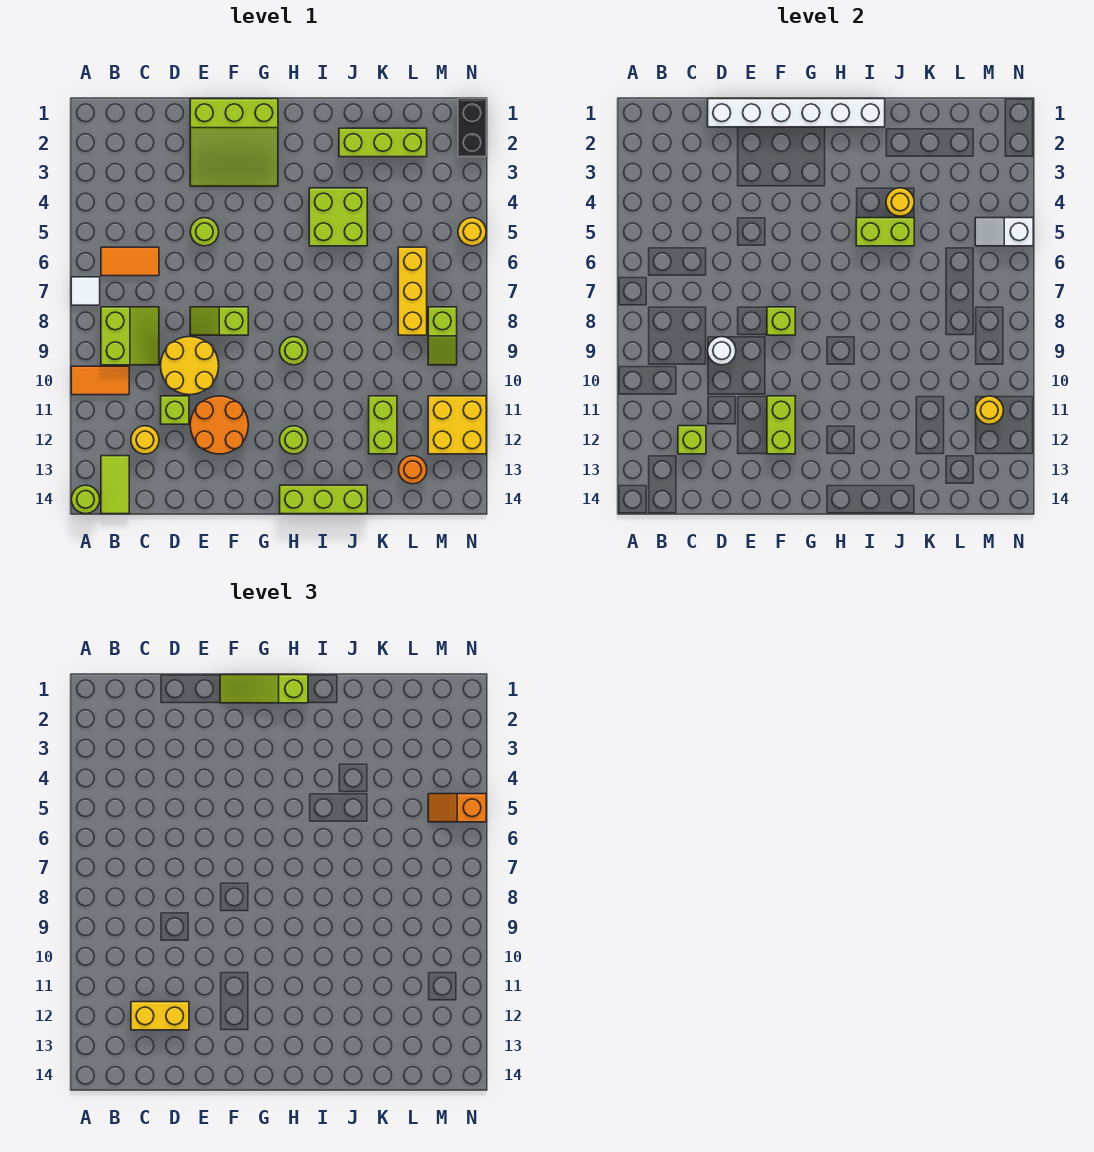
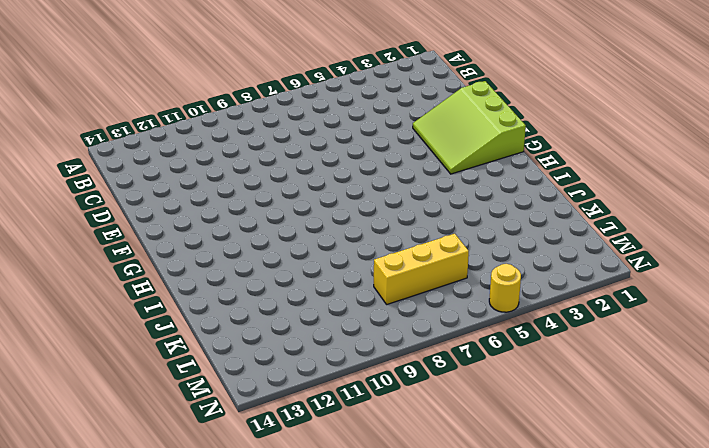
none -> white 1x1 tile [71,277,100,305]
none -> orange 1x2 tile [71,366,129,395]
none -> lime 1x1 round brick [71,485,100,514]
none -> orange 1x2 tile [101,247,159,276]

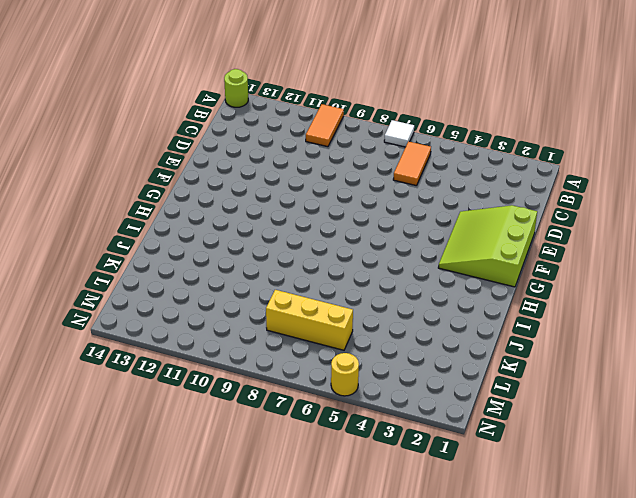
none -> lime 2x2 slope [101,307,159,365]
none -> lime 1x2 tile [101,456,129,514]
none -> yellow 1x1 round brick [131,426,159,454]
none -> yellow 2x2 round brick [161,337,219,395]

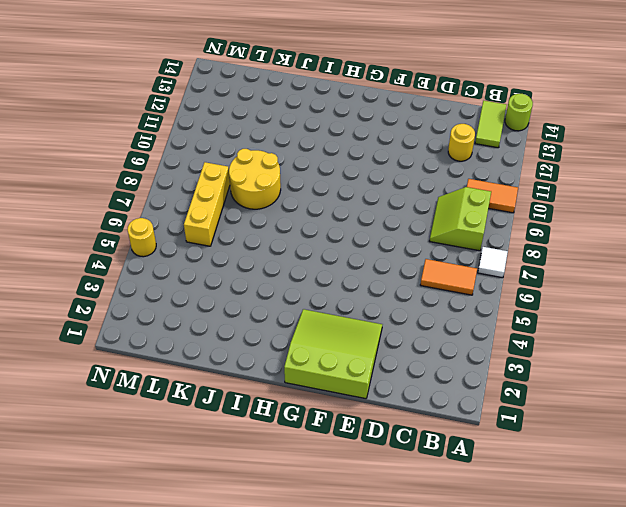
yellow 2x2 round brick [229,149,281,209] -> yellow 2x2 round brick moved to [161,337,219,395]
none -> lime 1x1 brick [161,396,189,424]
none -> lime 1x1 round brick [190,218,219,246]
none -> lime 1x2 slope [190,307,248,335]
none -> orange 2x2 round brick [190,396,248,454]

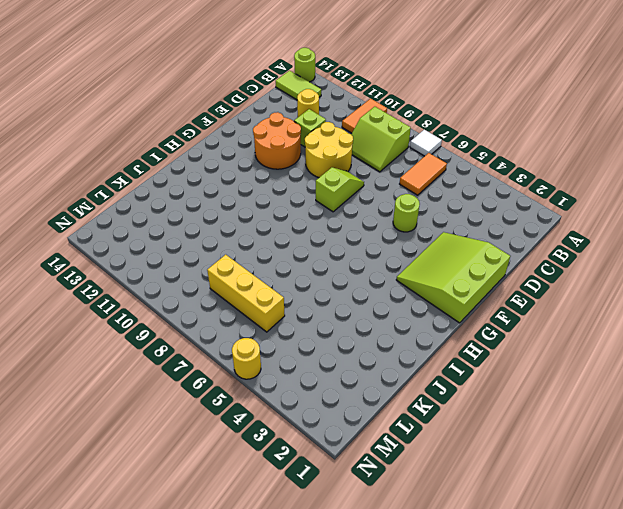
none -> lime 1x1 round brick [280,337,308,365]
none -> lime 1x1 round brick [280,426,308,454]
none -> lime 1x3 brick [280,485,367,514]
none -> lime 2x2 brick [309,188,367,246]

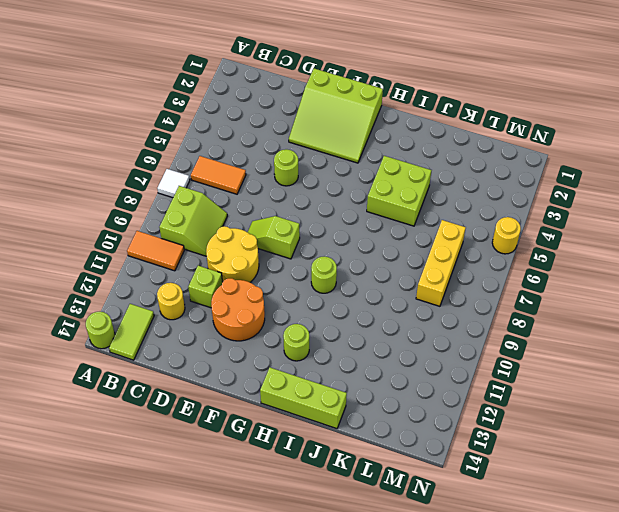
none -> lime 1x3 brick [339,128,427,157]
none -> lime 1x2 brick [369,396,397,454]
none -> orange 1x1 round brick [399,456,427,484]
none -> lime 1x2 slope [428,307,457,365]

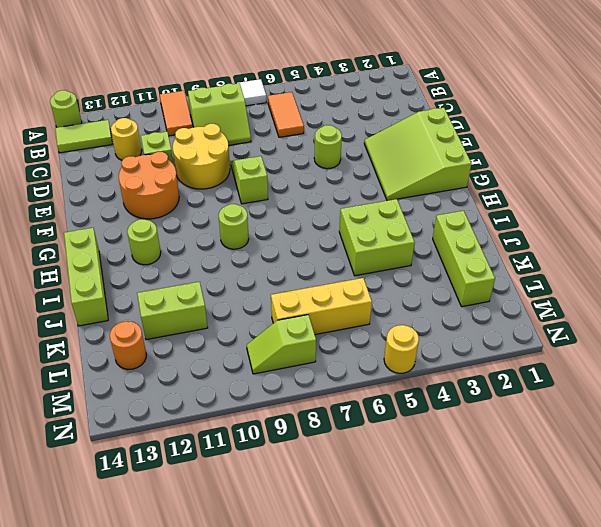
none -> yellow 2x2 brick [428,396,486,454]
none -> black 1x2 brick [458,99,486,157]
none -> lime 1x1 brick [678,426,706,454]
none -> white 1x6 brick [708,99,885,127]

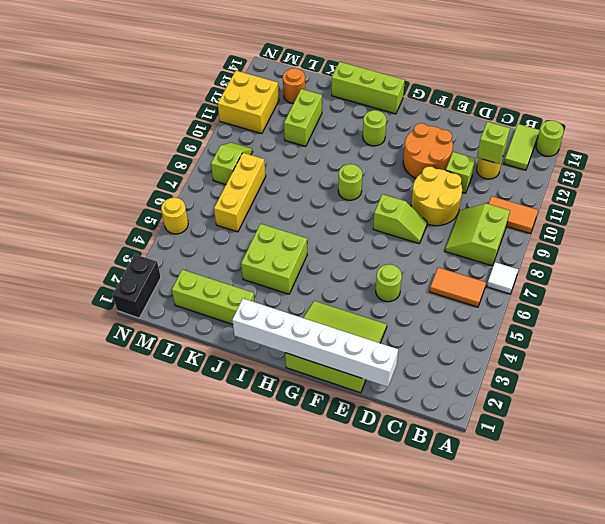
none -> white 1x1 round brick [708,337,736,365]
none -> lime 1x1 brick [767,307,795,335]
none -> lime 1x2 brick [767,396,795,454]
none -> lime 1x2 brick [856,218,914,246]

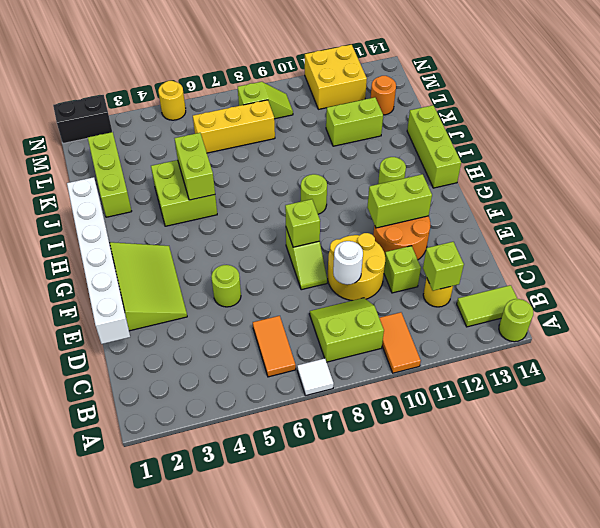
none -> yellow 1x1 round brick [886,188,914,216]
none -> white 1x2 slope [975,218,1033,246]
none -> yellow 1x1 round brick [975,396,1003,424]
none -> yellow 1x2 brick [131,1002,189,1030]

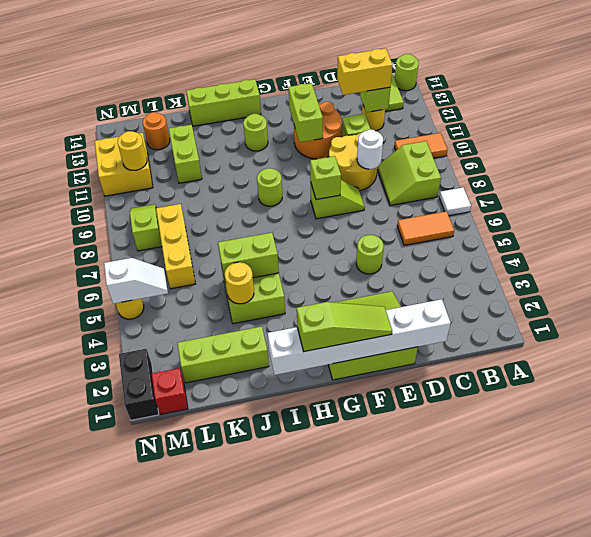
red 1x1 brick [152,368,188,415] -> none
none -> orange 1x2 slope [428,794,486,822]

